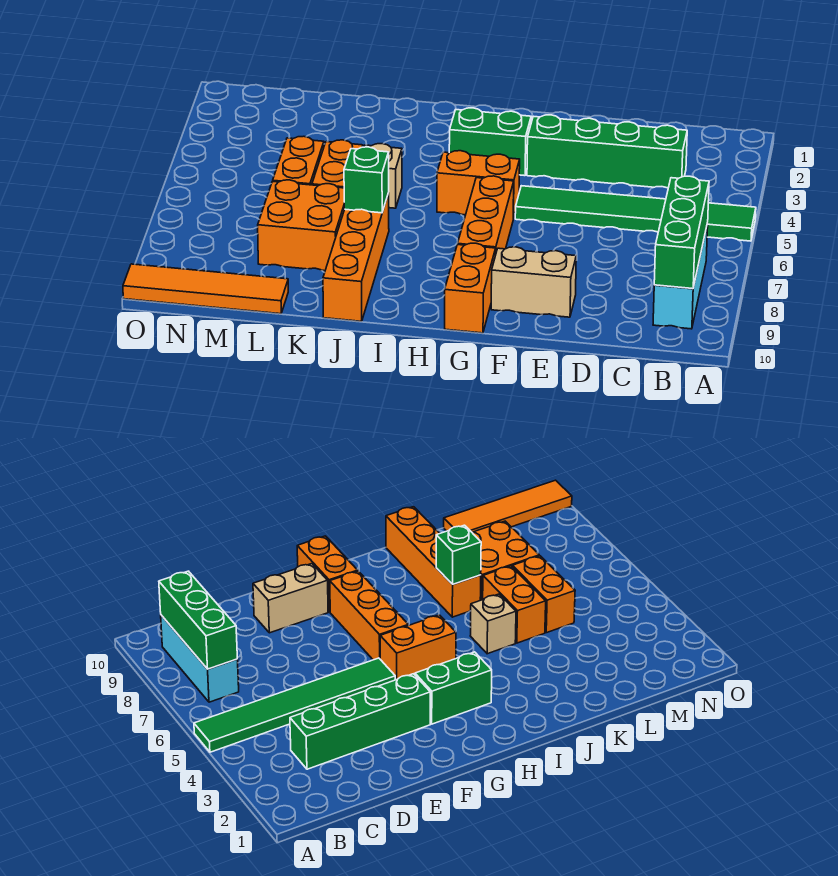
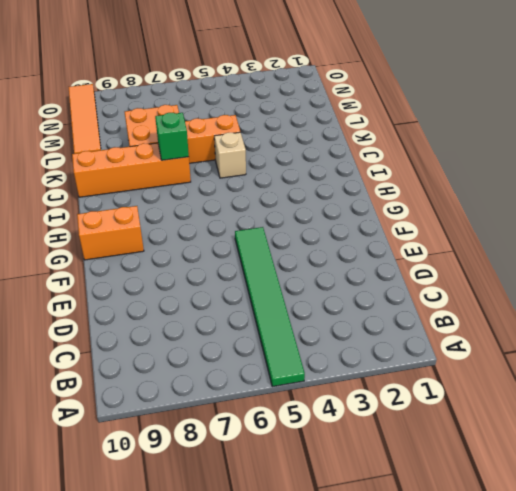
none -> cyan 1x3 brick [653,223,708,329]
none -> green 1x4 brick [527,115,687,188]
none -> tan 1x2 brick [491,247,576,317]

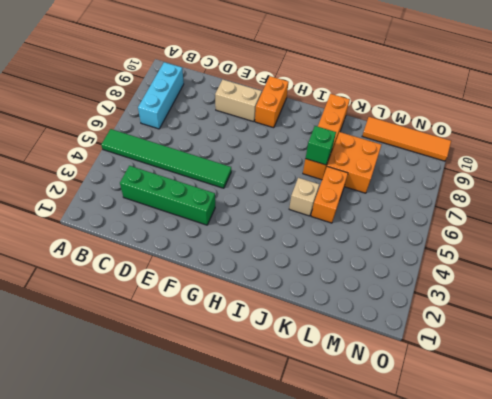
none -> green 1x2 brick [449,108,531,176]
none -> orange 1x2 brick [437,151,520,219]
none -> orange 1x3 brick [458,176,514,252]

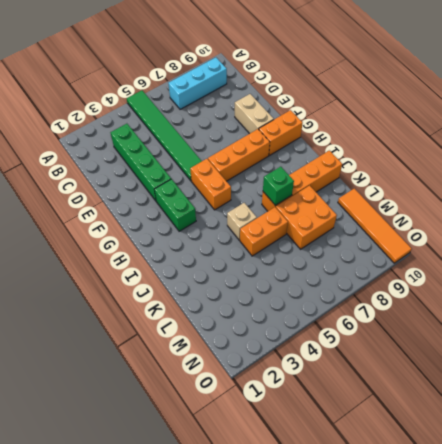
none -> orange 1x2 brick [273,136,324,185]
none -> green 1x3 brick [654,176,709,289]

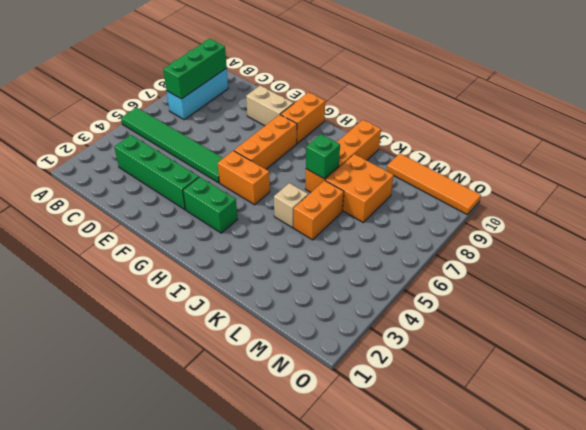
none -> orange 1x2 brick [273,136,324,185]

